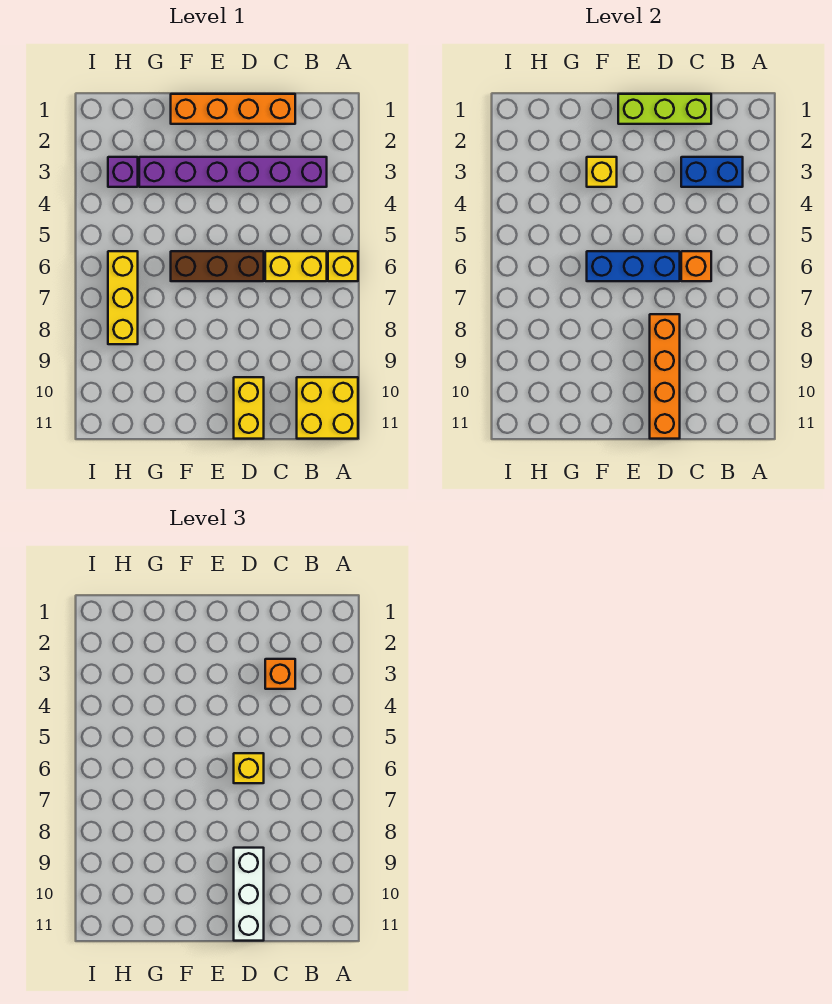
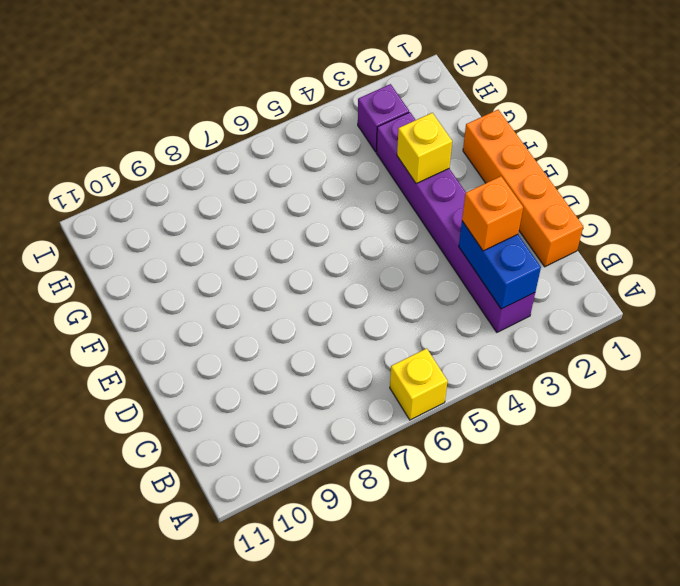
none -> yellow 2x2 brick [297,377,358,439]
none -> yellow 1x2 brick [265,251,327,281]
none -> brown 1x3 brick [171,251,264,281]

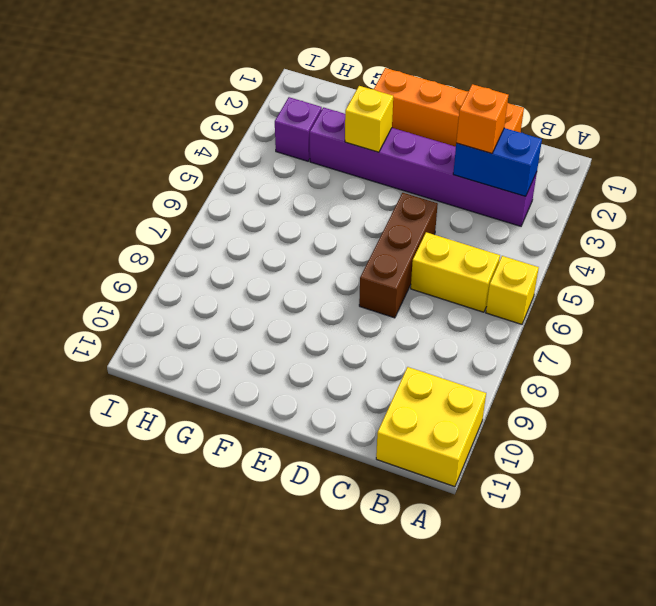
brown 1x3 brick [359,193,438,318] -> brown 1x3 brick turned to [171,251,264,281]
none -> yellow 1x2 brick [234,377,264,439]
none -> yellow 1x3 brick [108,251,138,344]
none -> lime 1x3 brick [618,94,711,124]

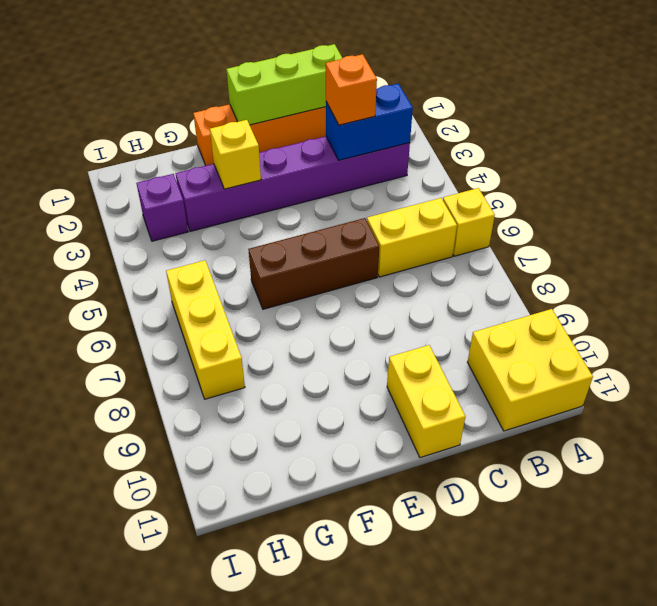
none -> orange 1x1 brick [681,251,711,281]
none -> blue 1x3 brick [587,251,680,281]
none -> orange 1x4 brick [650,314,680,439]

